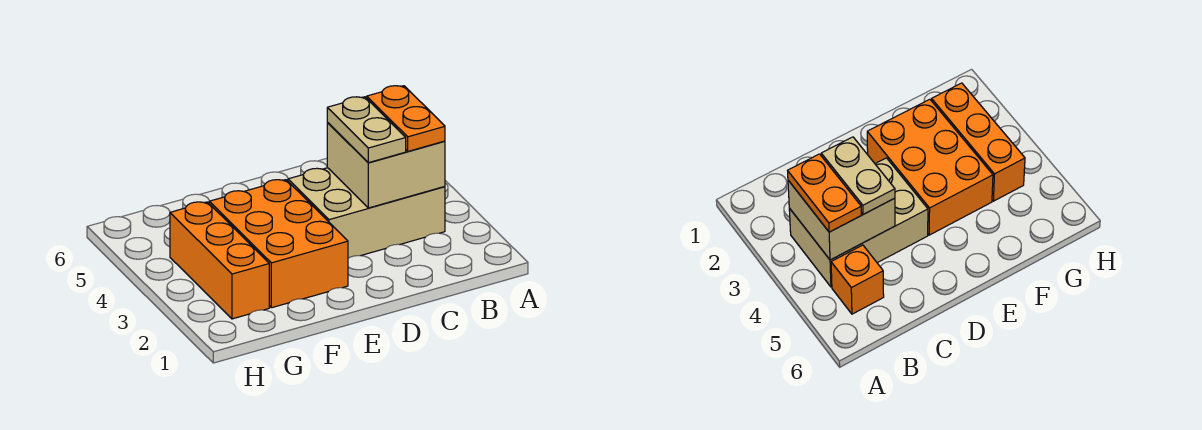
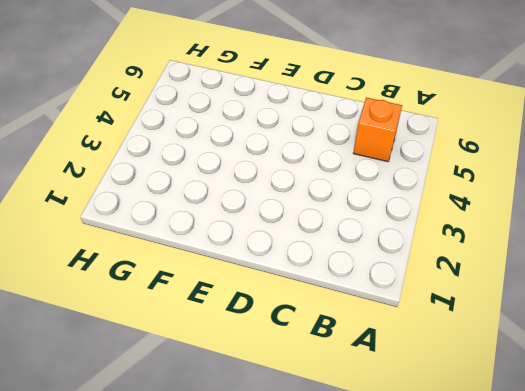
none -> tan 2x3 brick [288,168,445,258]
none -> orange 2x3 brick [209,180,348,308]

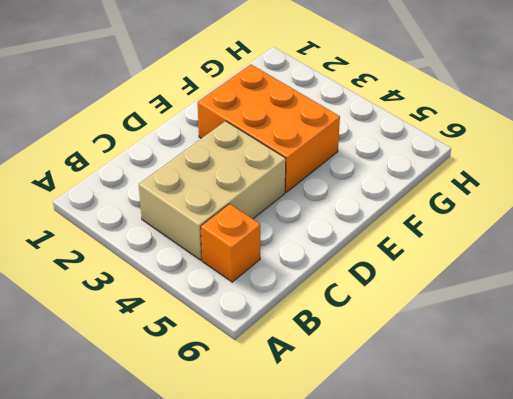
none -> orange 1x3 brick [170,202,269,319]
none -> tan 2x2 brick [327,123,445,208]

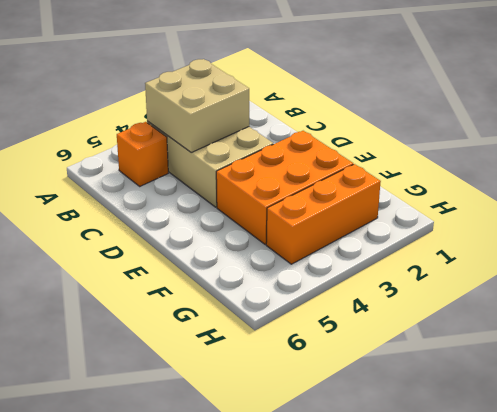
none -> orange 1x2 plate [367,86,445,151]
none -> tan 1x2 plate [327,97,406,163]

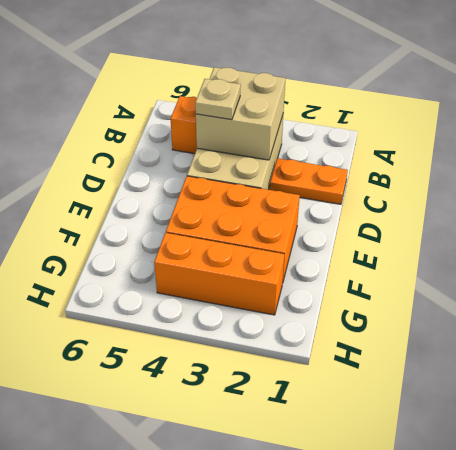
orange 1x2 plate [270,158,348,204] -> orange 1x2 plate moved to [367,86,445,151]
tan 1x1 plate [195,79,241,120] -> tan 1x2 plate [327,97,406,163]

